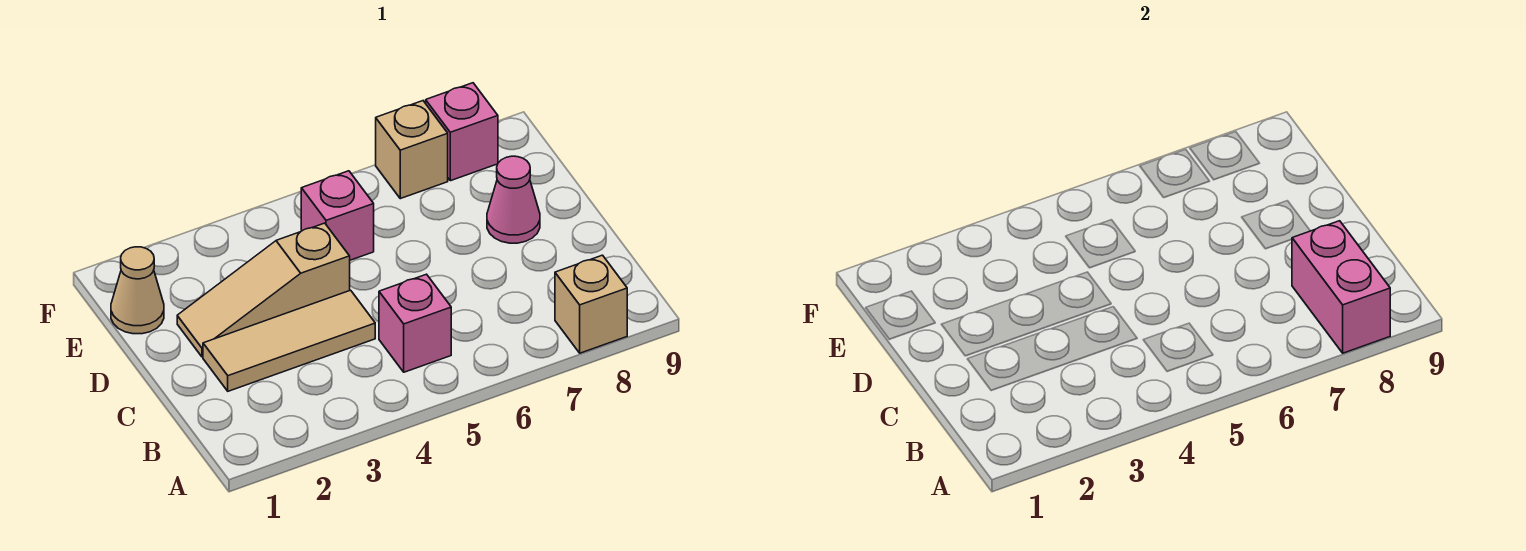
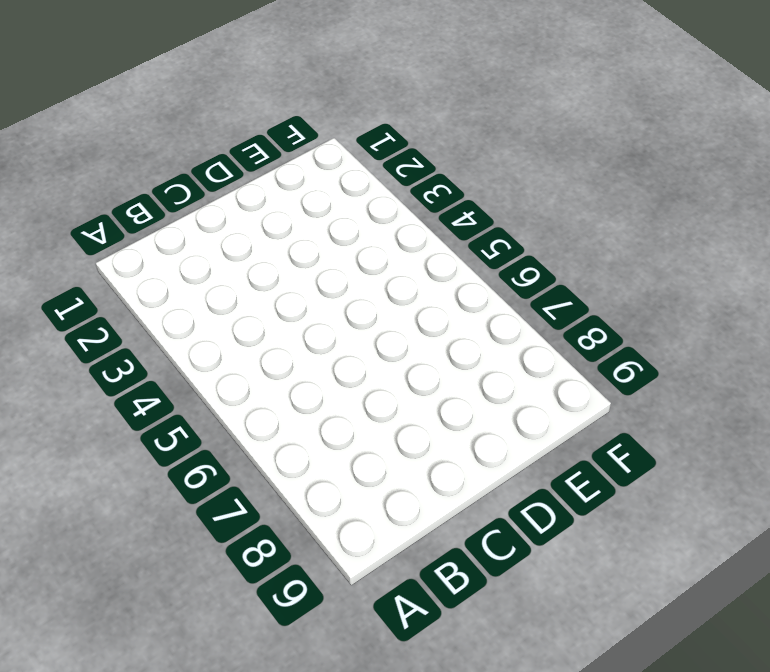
none -> tan 1x1 brick [555,255,627,353]
none -> pink 1x1 brick [379,274,451,372]

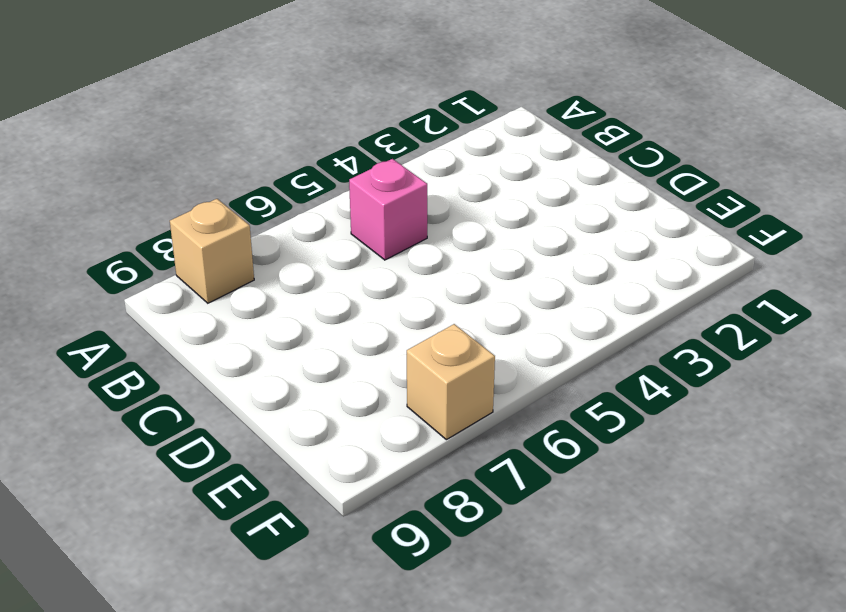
none -> tan 1x3 tile [203,290,375,391]
none -> tan 1x3 slope [177,223,350,357]

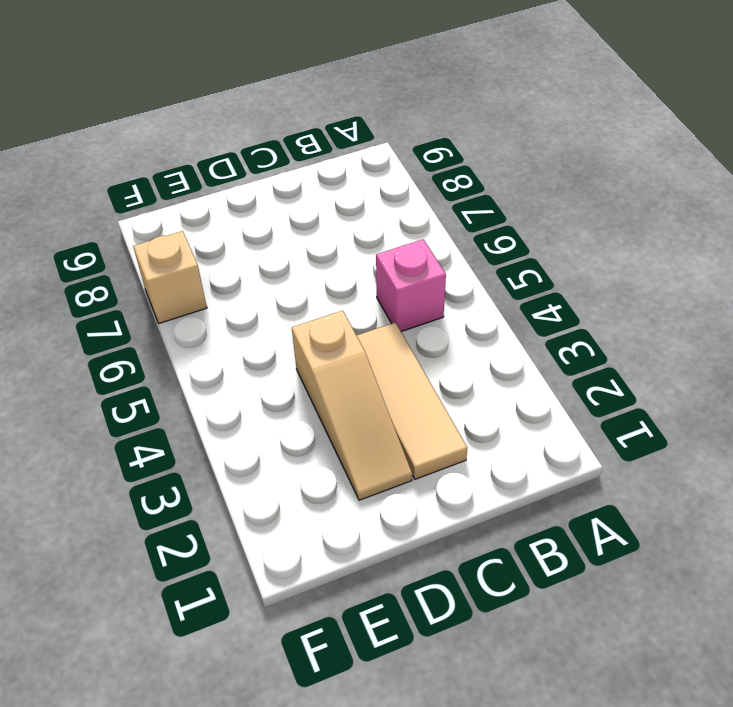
none -> tan 1x1 brick [555,255,627,353]
none -> pink 1x1 cone [487,156,540,243]

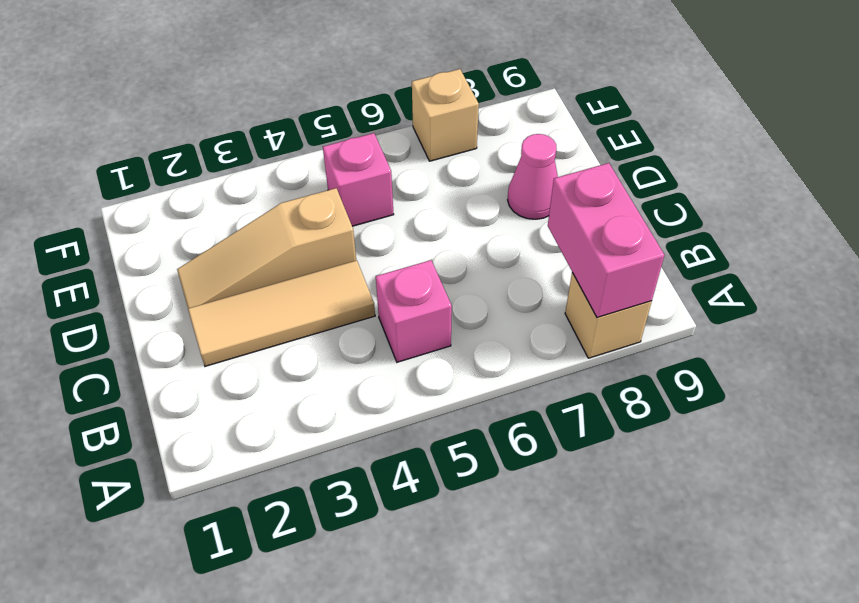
none -> tan 1x1 cone [111,247,164,334]
none -> pink 1x1 brick [426,83,498,181]

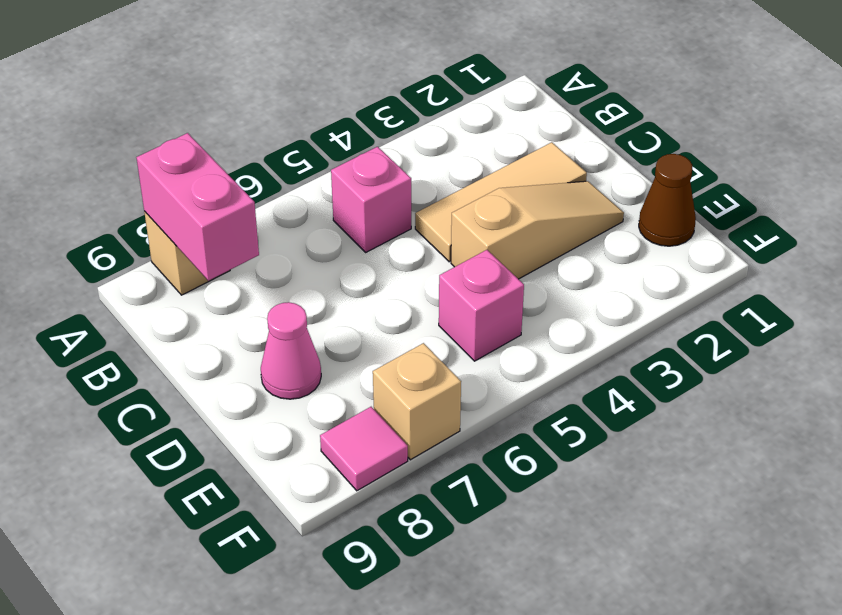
brown 1x1 cone [639,154,696,246] -> tan 1x1 cone [111,247,164,334]
pink 1x1 tile [320,407,408,491] -> pink 1x1 brick [426,83,498,181]

